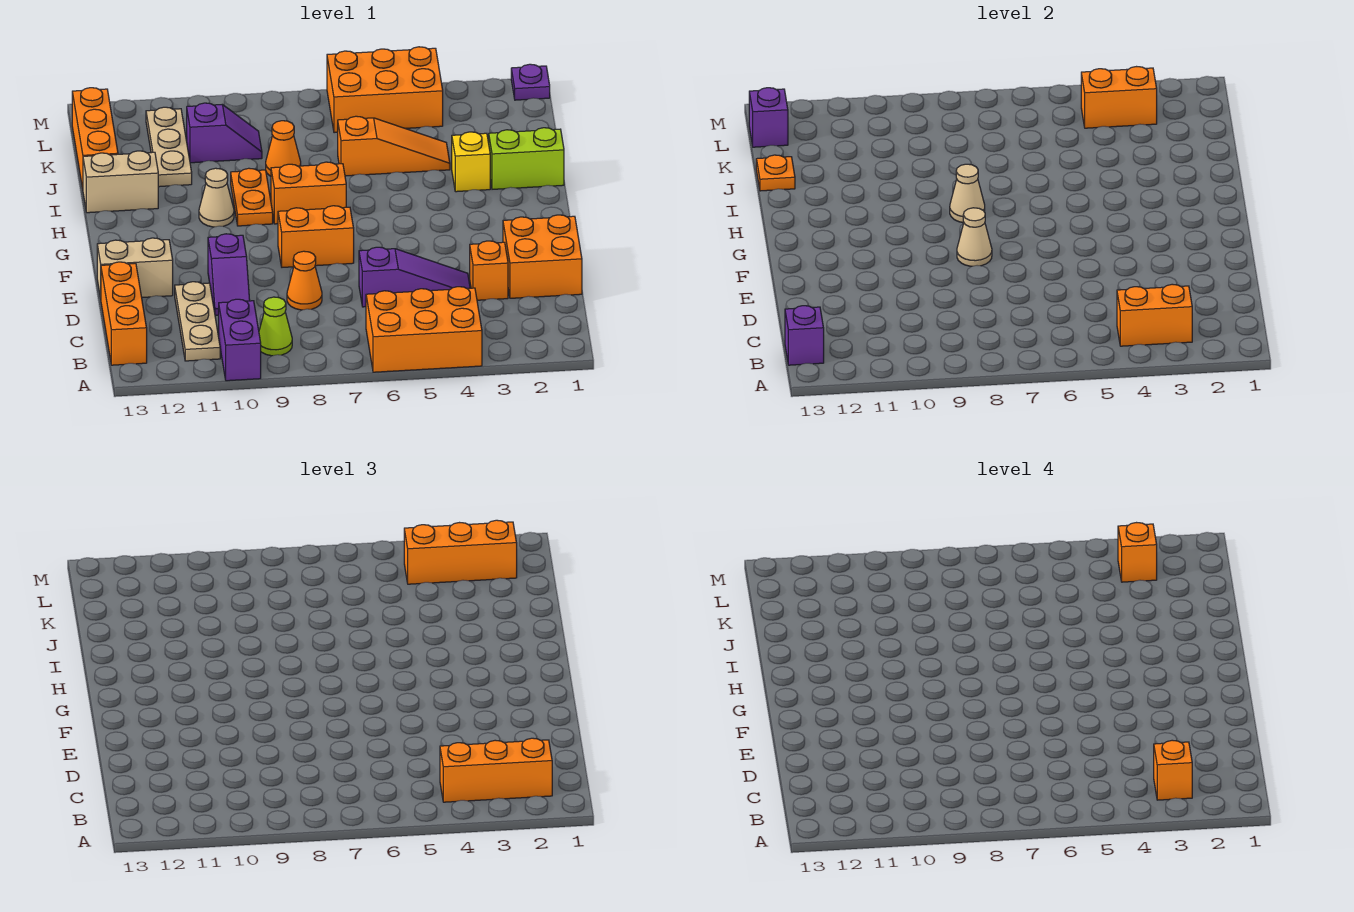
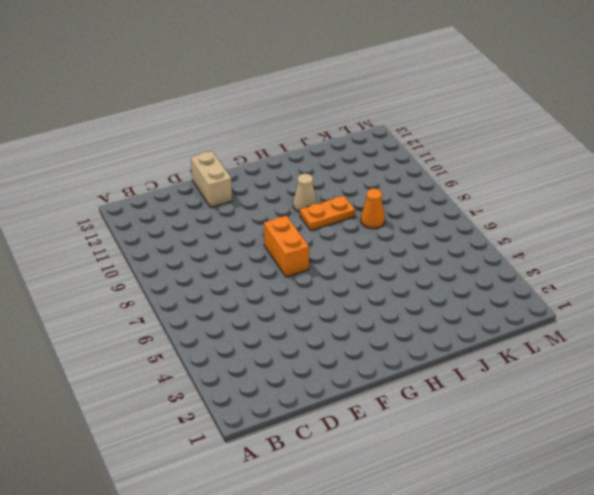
none -> orange 2x3 brick [366,287,482,372]
none -> purple 1x2 brick [219,299,261,381]
none -> lime 1x1 cone [259,297,292,356]
none -> tan 1x3 plate [175,282,220,361]

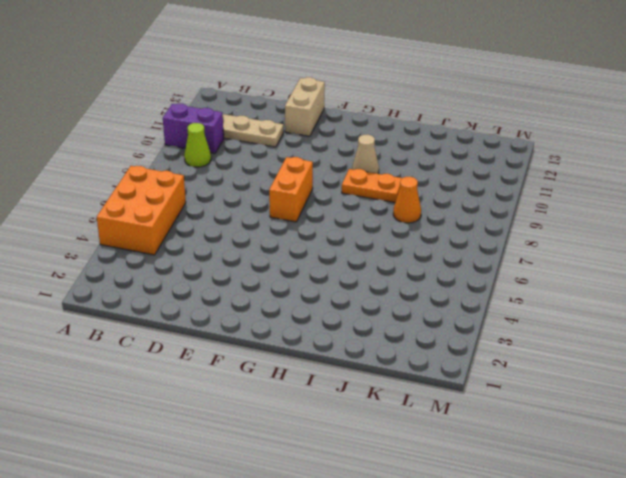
none -> orange 1x3 brick [101,262,147,365]
none -> orange 2x2 brick [503,215,582,298]
none -> orange 1x1 brick [470,241,508,300]
none -> purple 1x3 slope [359,247,470,307]

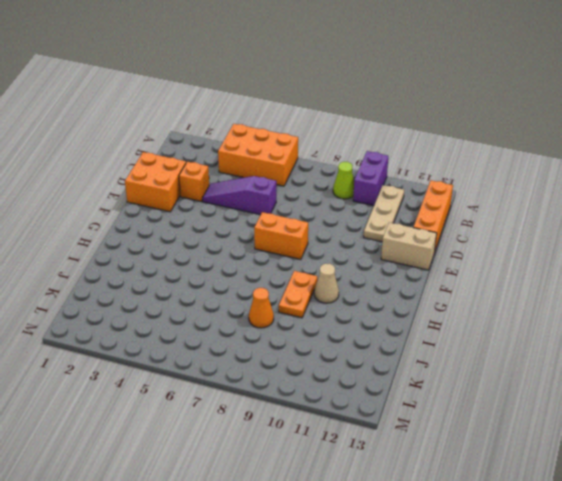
none -> orange 1x1 cone [287,251,322,310]
none -> purple 1x2 slope [208,234,250,315]
none -> orange 1x2 brick [271,162,346,224]
none -> lime 1x2 brick [489,128,564,189]

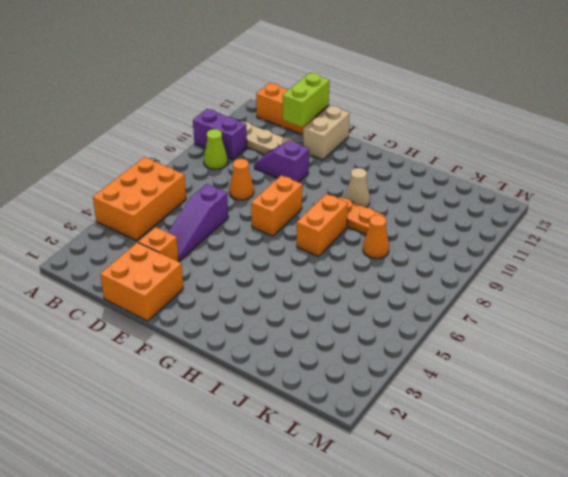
lime 1x2 brick [283,73,330,127] -> lime 1x2 brick moved to [489,128,564,189]
none -> yellow 1x1 brick [452,132,490,192]
none -> tan 1x2 brick [83,151,158,213]
none -> orange 1x3 slope [338,116,450,176]
none -> tan 1x3 plate [146,107,192,187]

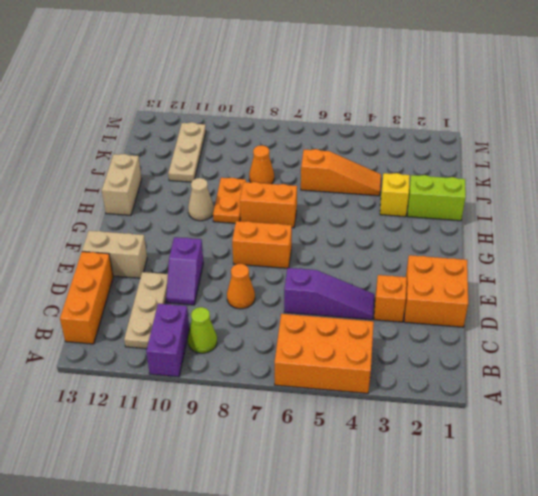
tan 1x2 brick [102,154,142,215] -> tan 1x2 brick turned to [83,151,158,213]
none -> orange 1x3 brick [72,88,118,189]
none -> purple 1x2 slope [187,103,262,163]
none -> orange 2x3 brick [327,47,443,133]
none -> purple 1x1 plate [511,64,550,100]

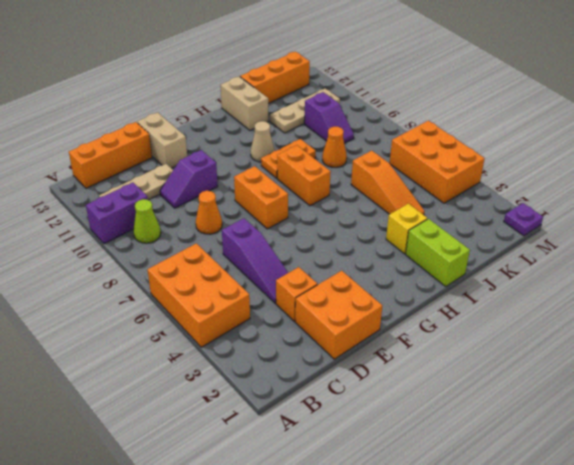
none -> orange 1x2 brick [1117,284,1192,346]
none -> purple 1x1 brick [785,306,824,365]
none -> tan 1x1 cone [957,208,992,266]
none -> tan 1x1 cone [950,164,985,223]

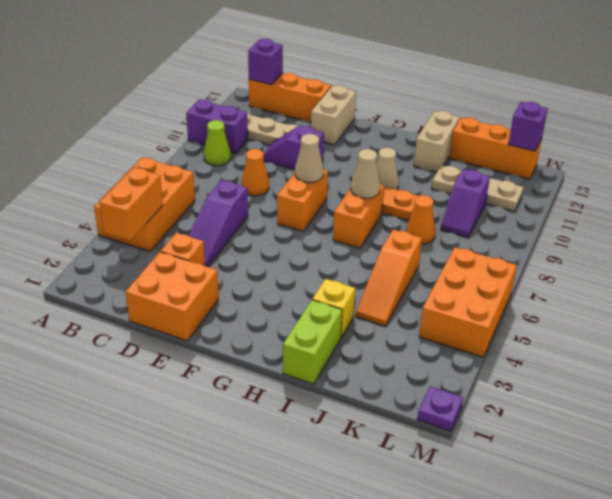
none -> orange 1x1 plate [756,155,795,191]
none -> orange 1x2 brick [1081,67,1157,128]
none -> orange 1x3 brick [440,738,552,802]
none -> orange 1x3 brick [404,520,517,584]

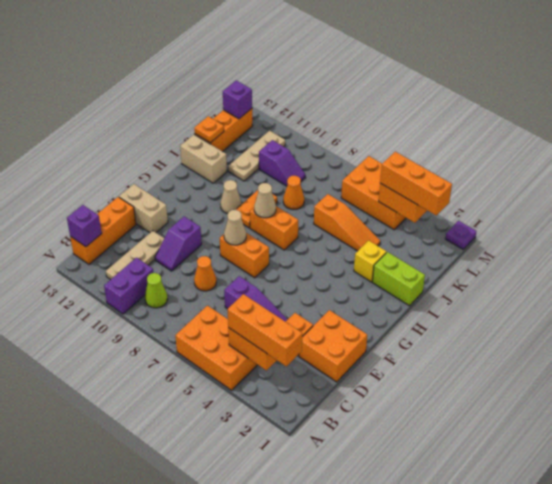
none -> orange 1x1 brick [1154,740,1192,800]
none -> orange 1x1 brick [1118,523,1157,582]

